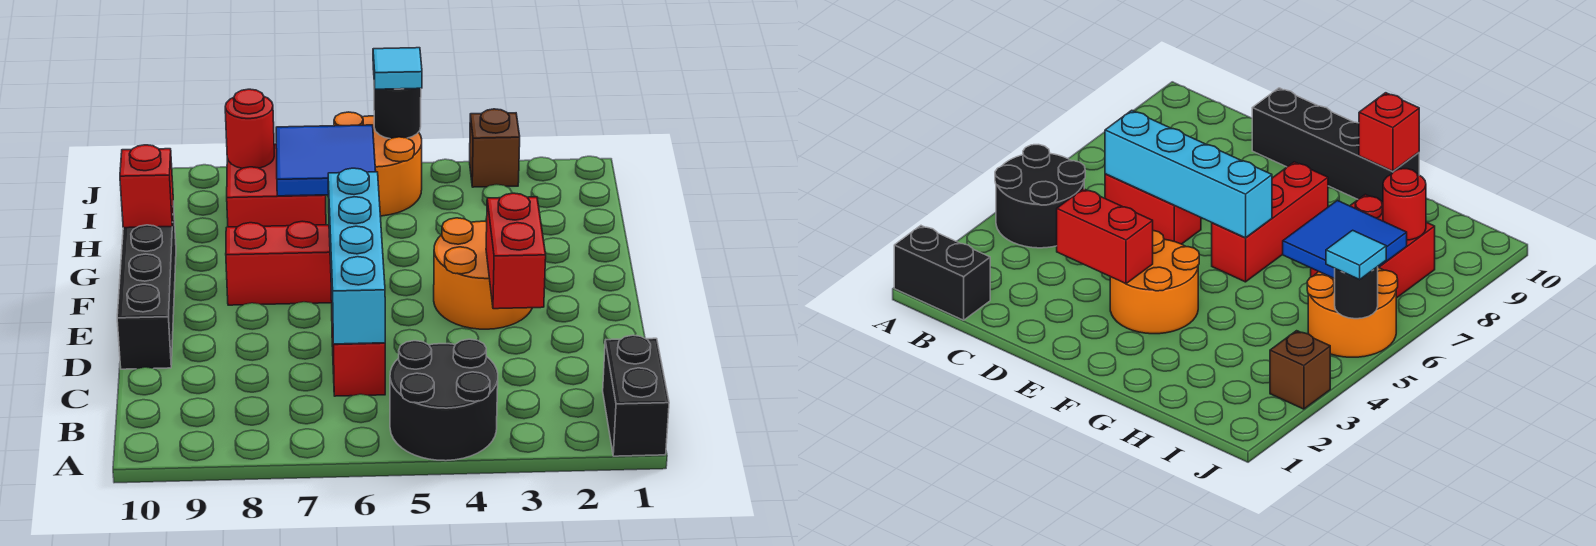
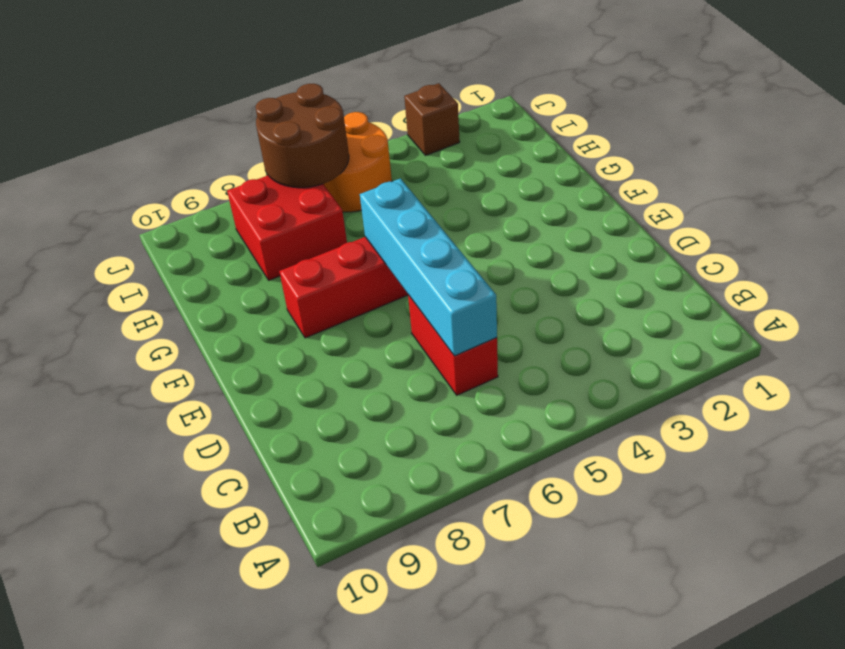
brown 2x2 round brick [256,84,349,188] -> blue 2x2 tile [276,125,376,196]
none -> black 1x2 brick [603,335,669,456]
none -> black 2x2 round brick [390,339,498,461]
none -> black 1x4 brick [117,201,176,369]

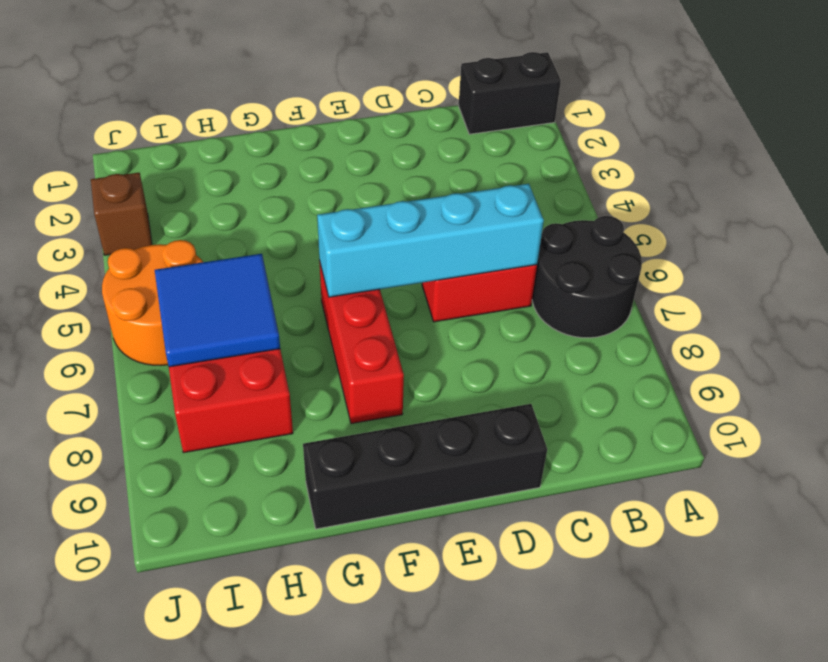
black 2x2 round brick [532,216,642,338] -> black 2x2 round brick moved to [390,339,498,461]
none -> orange 2x2 round brick [434,218,532,329]
none -> red 1x2 brick [486,193,546,309]
none -> red 1x1 brick [120,145,173,228]

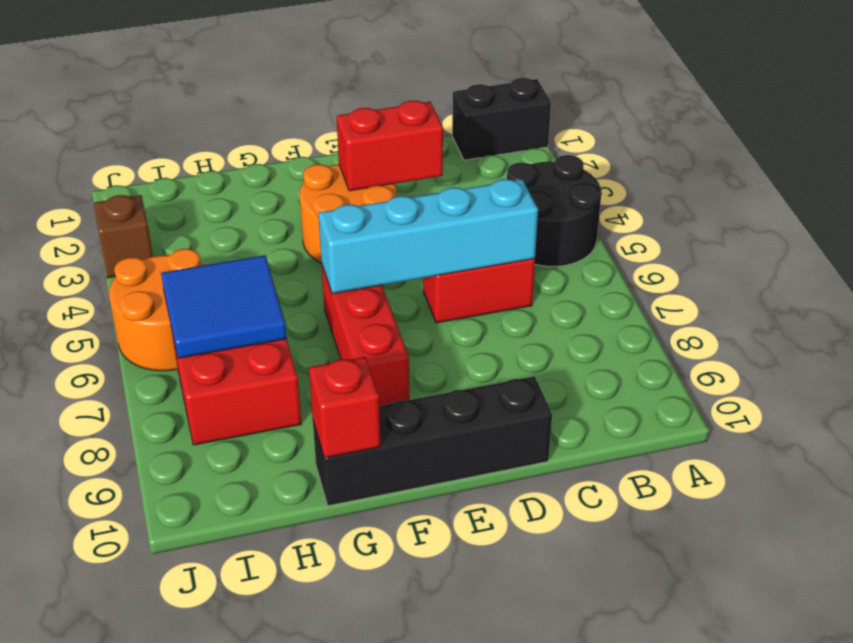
none -> red 1x1 round brick [225,89,274,168]
none -> black 1x1 round brick [374,85,421,139]
none -> cyan 1x1 tile [373,48,422,89]

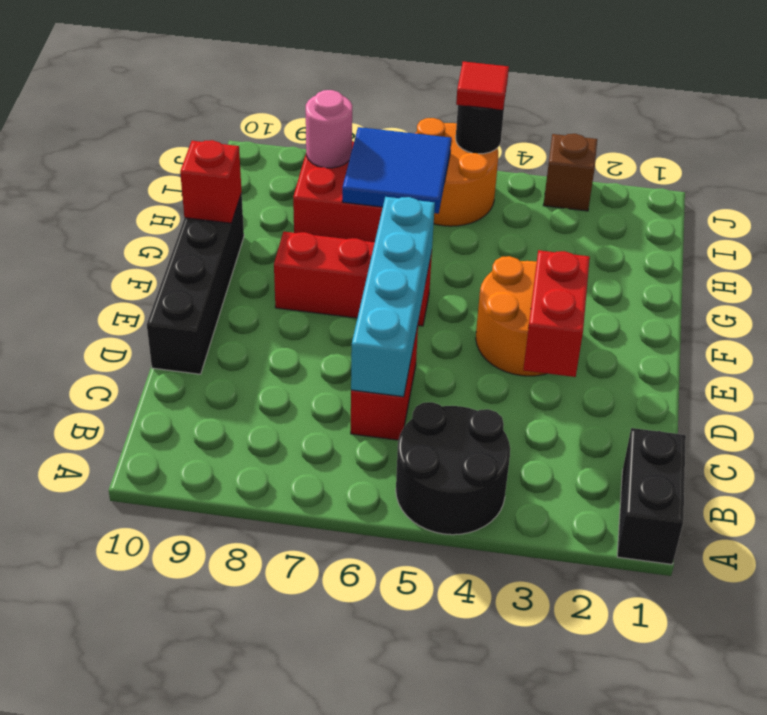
pink 1x1 round brick [306,90,352,168] -> red 1x1 round brick [225,89,274,168]
red 1x1 tile [456,62,509,110] -> cyan 1x1 tile [373,48,422,89]

